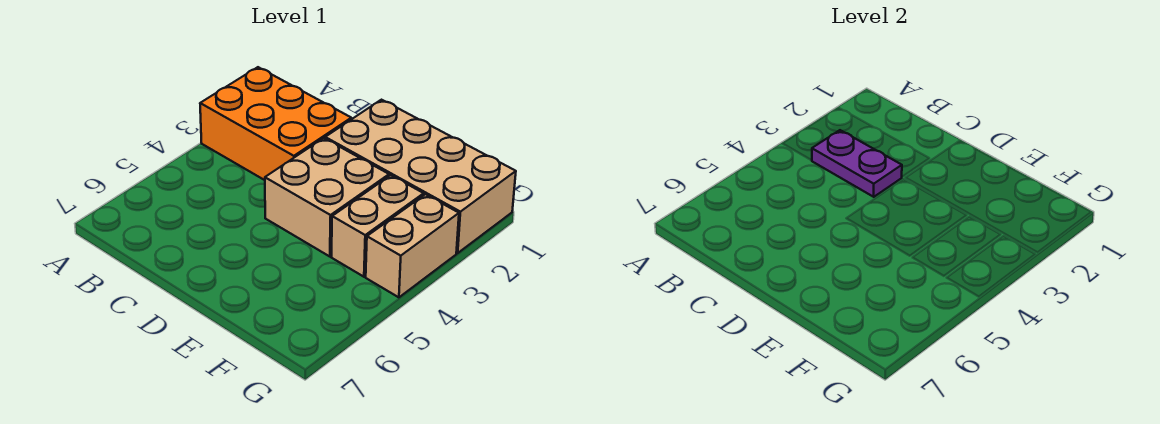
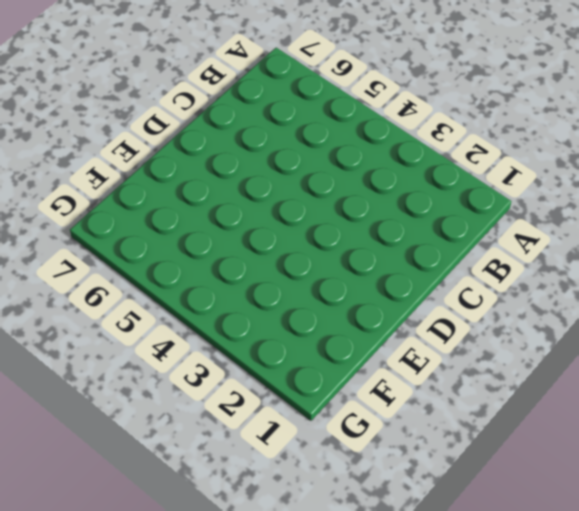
none -> orange 2x3 brick [200,67,351,180]
none -> tan 2x4 brick [325,100,516,253]

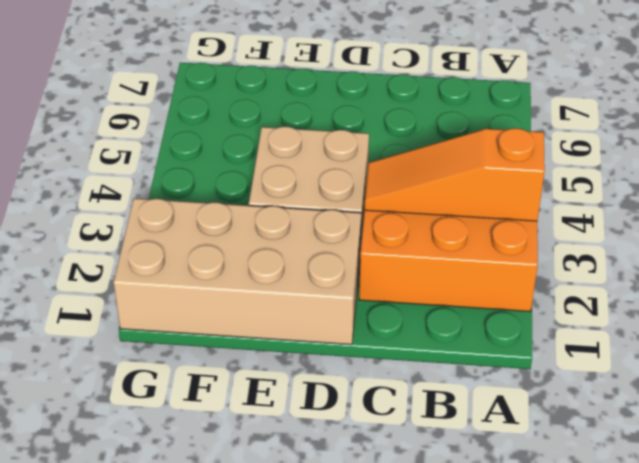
orange 1x3 slope [365,128,545,221] -> purple 1x2 plate [812,130,902,197]
none -> tan 1x2 brick [331,175,424,277]
none -> tan 1x2 brick [366,194,459,297]

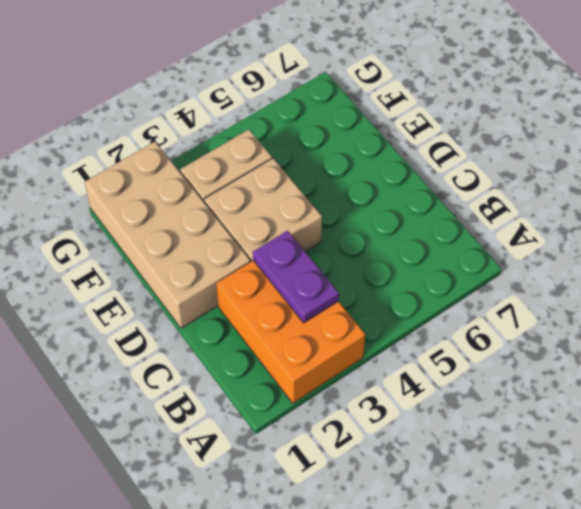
none -> tan 1x2 brick [366,194,459,297]

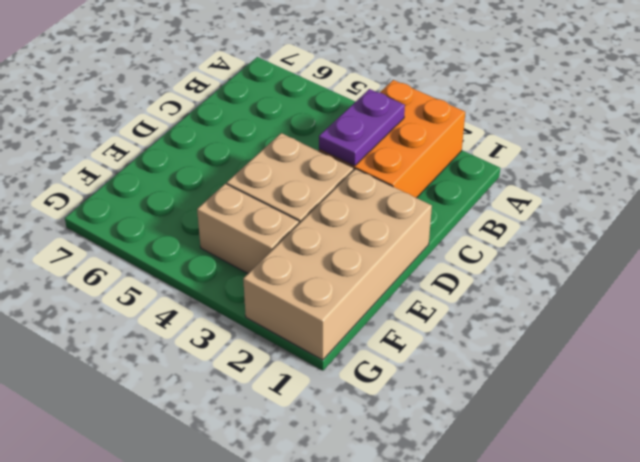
none -> tan 1x2 brick [366,194,459,297]

